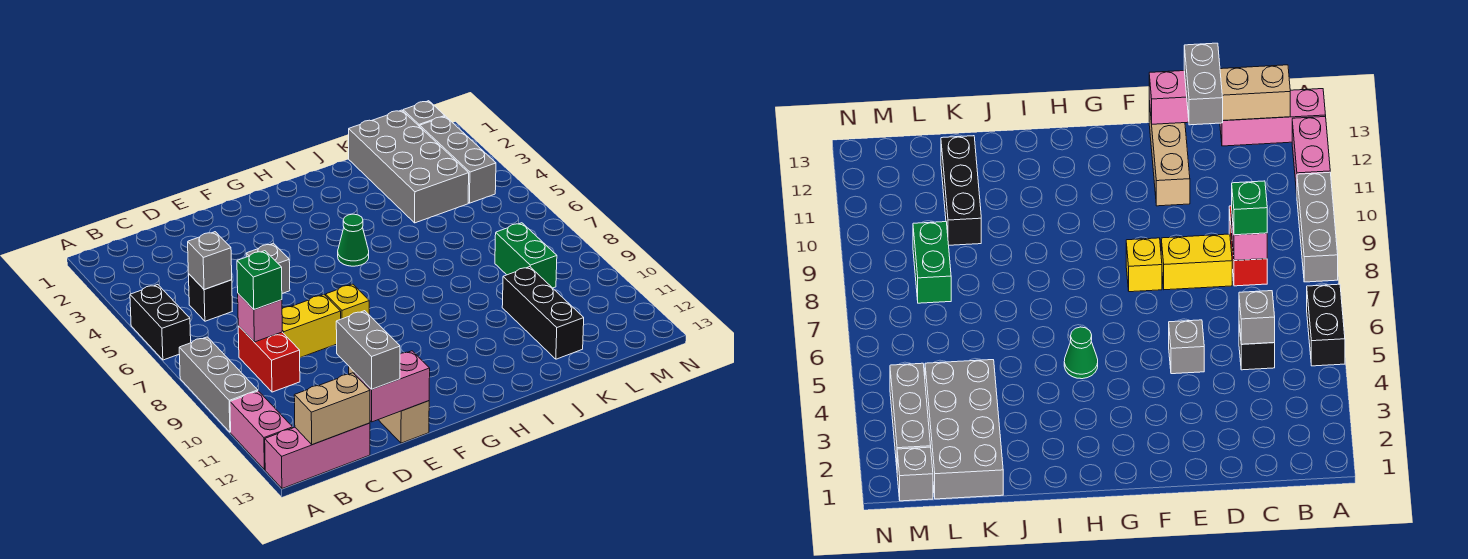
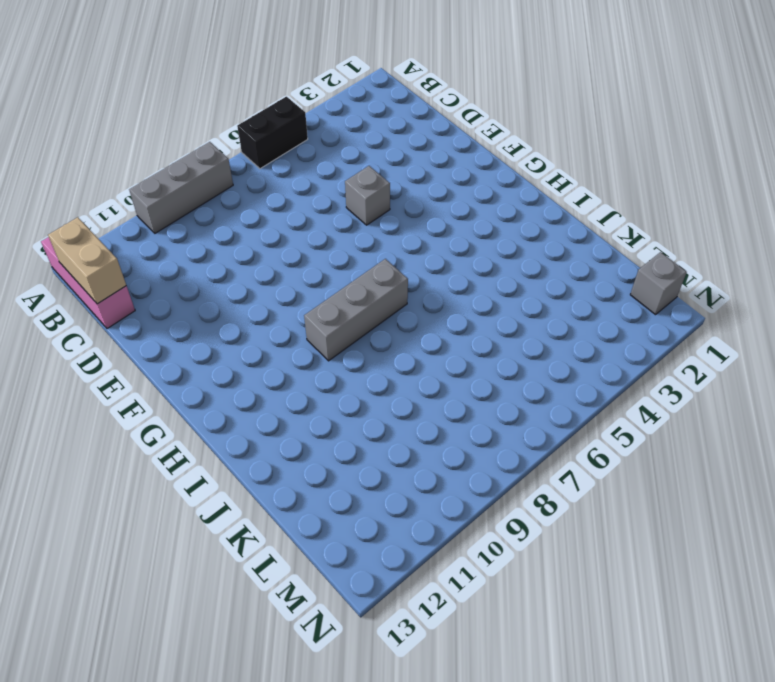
grey 1x3 brick [304,259,408,361] -> grey 1x3 brick moved to [420,116,496,203]
none -> pink 1x2 brick [230,391,293,470]
none -> black 1x1 brick [189,274,232,321]
none -> red 1x2 brick [238,326,300,392]

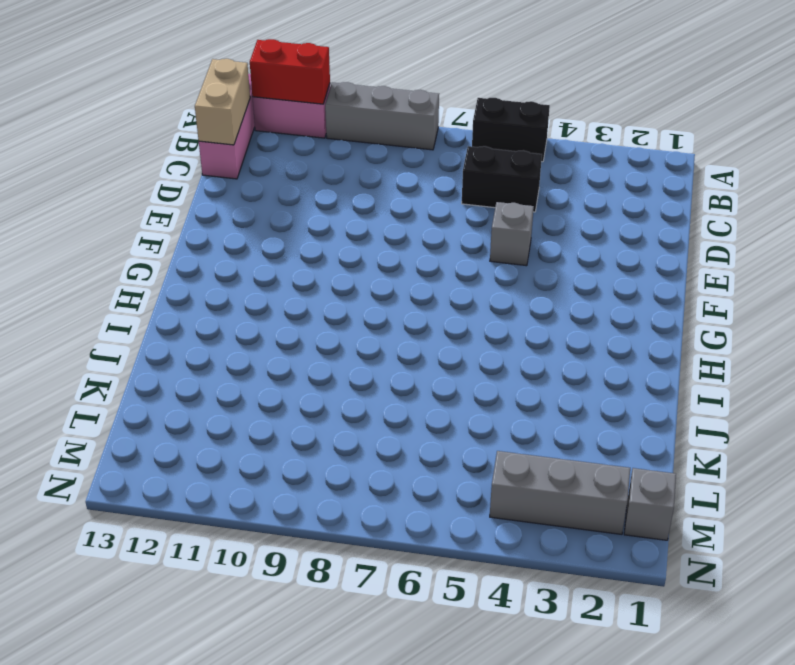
red 1x2 brick [250,39,330,104] -> red 1x2 brick moved to [238,326,300,392]
black 1x2 brick [462,146,542,212] -> black 1x1 brick [189,274,232,321]
none -> yellow 1x2 brick [282,295,341,358]
none -> tan 1x3 brick [349,367,429,443]
none -> yellow 1x1 brick [326,284,369,319]

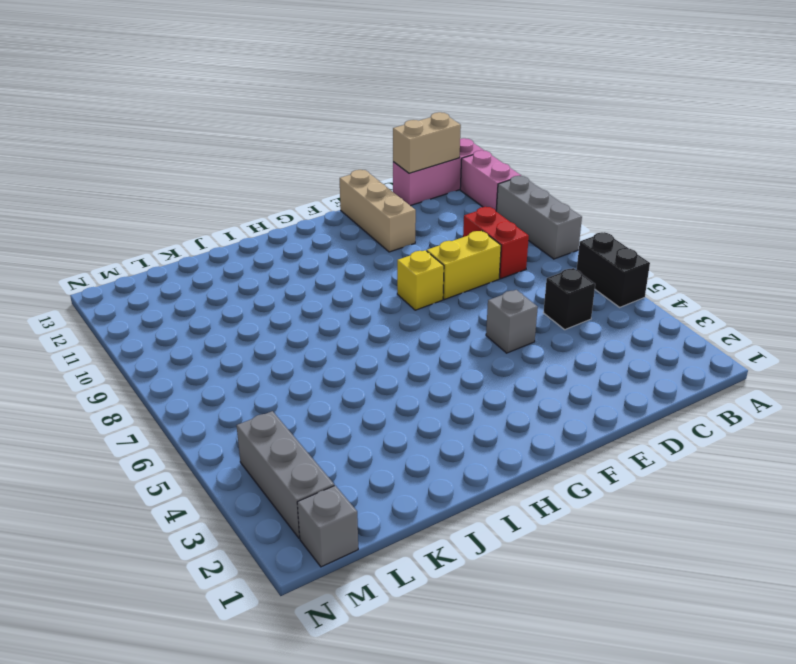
none -> green 1x1 cone [338,214,369,266]
none -> grey 2x4 brick [349,110,469,223]
none -> black 1x3 brick [502,267,584,359]

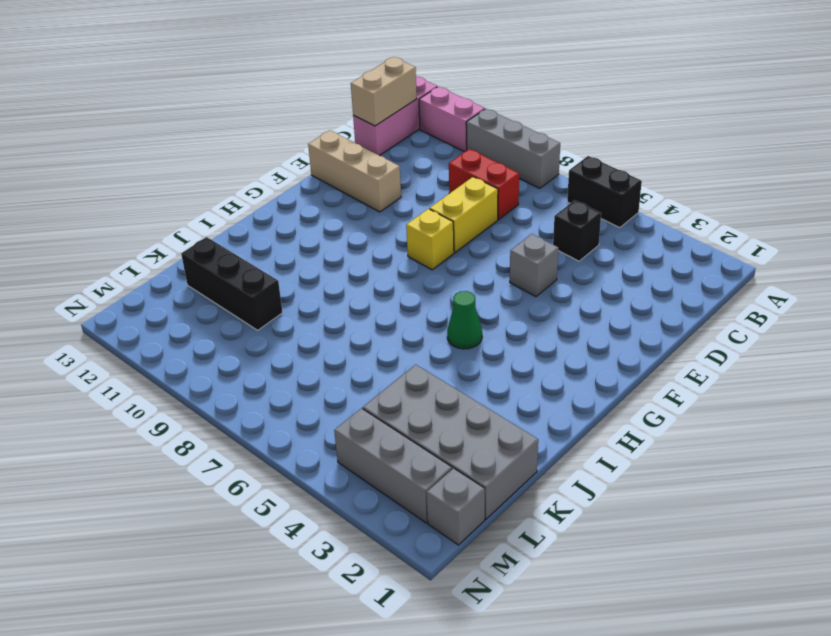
none -> green 1x2 brick [495,223,557,288]
none -> grey 1x1 brick [188,232,232,290]
none -> pink 1x1 brick [238,294,282,342]

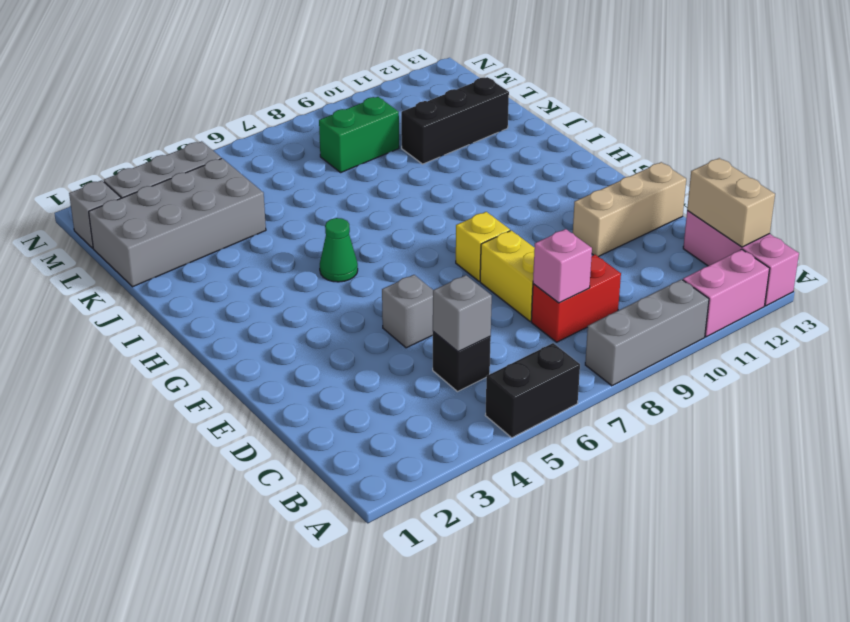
none -> pink 1x2 brick [354,351,430,422]
none -> green 1x1 brick [237,251,282,310]
none -> grey 1x2 brick [336,311,400,389]

